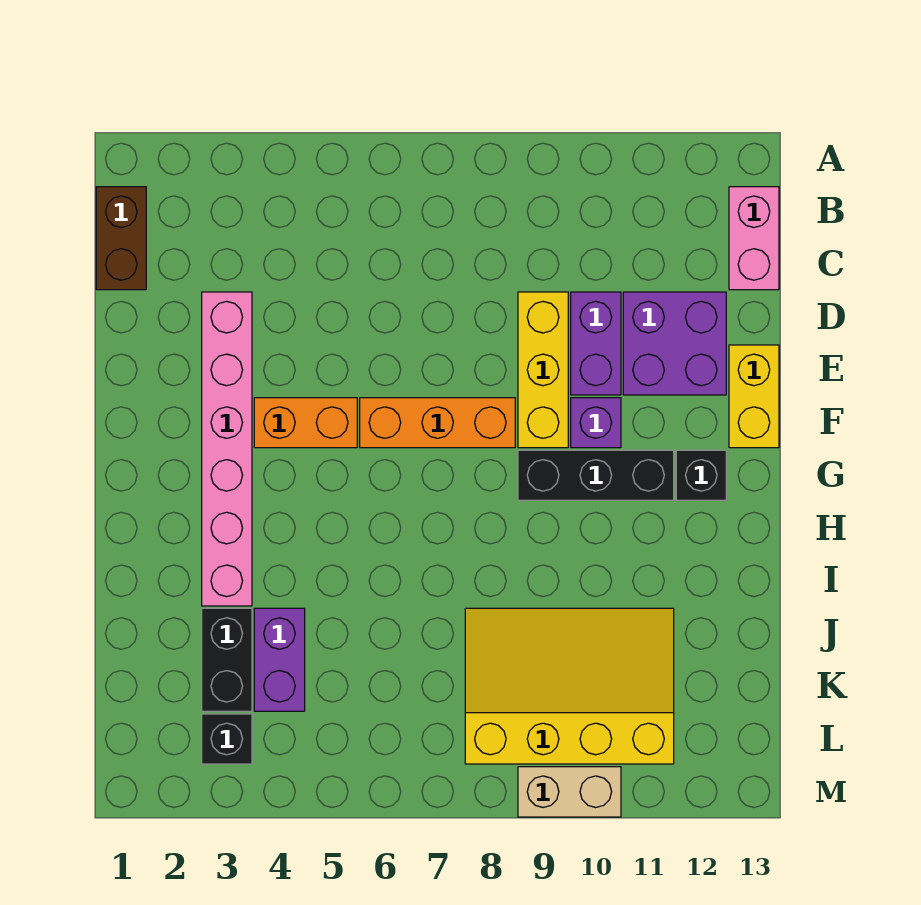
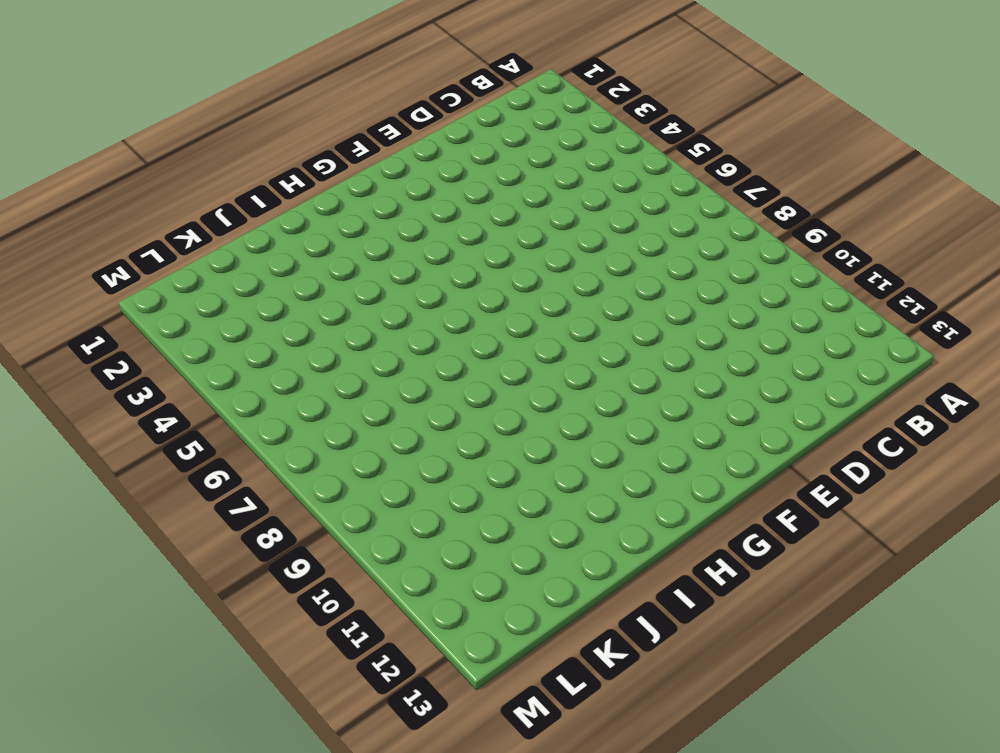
none -> brown 1x2 brick [96,187,146,290]
none -> pink 1x2 brick [729,187,779,290]
none -> pink 1x6 brick [202,292,252,606]

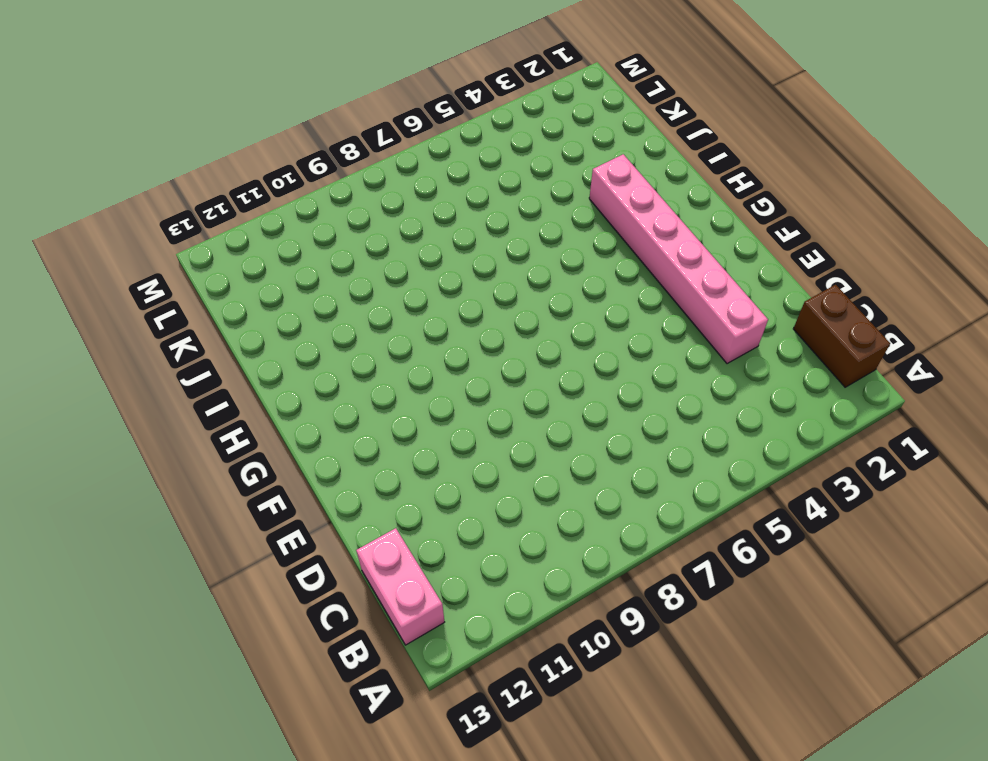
none -> yellow 1x3 brick [518,292,568,448]
none -> purple 1x2 brick [571,292,621,395]
none -> purple 2x2 brick [623,292,726,395]

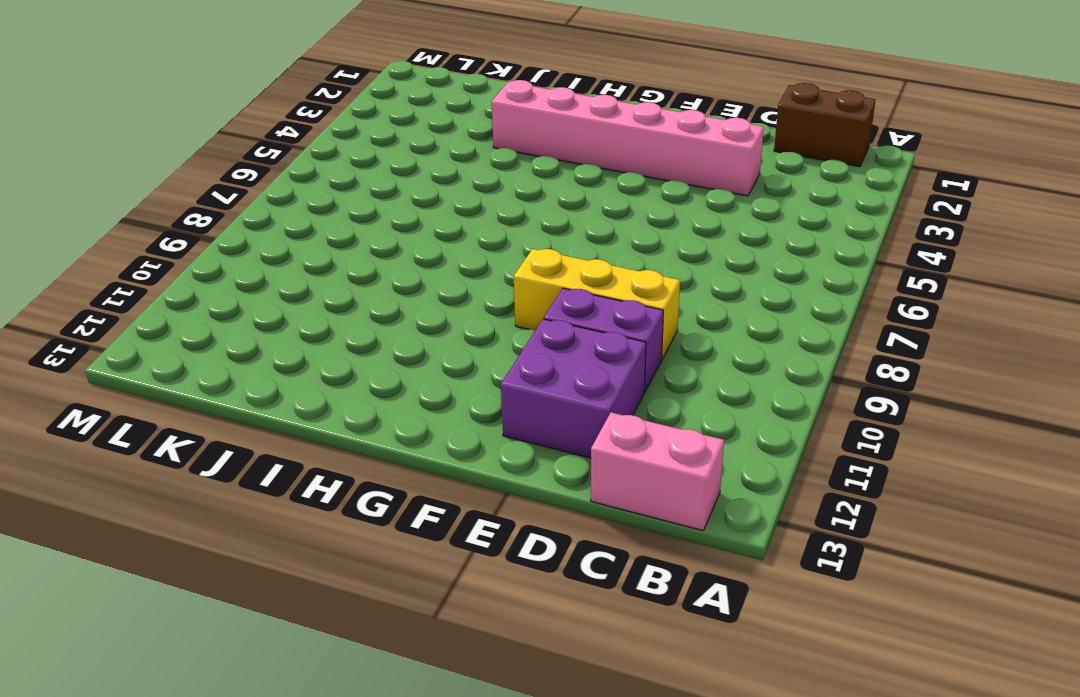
none -> yellow 1x2 brick [729,345,779,448]
none -> orange 1x2 brick [254,398,357,448]
none -> orange 1x3 brick [360,398,515,448]

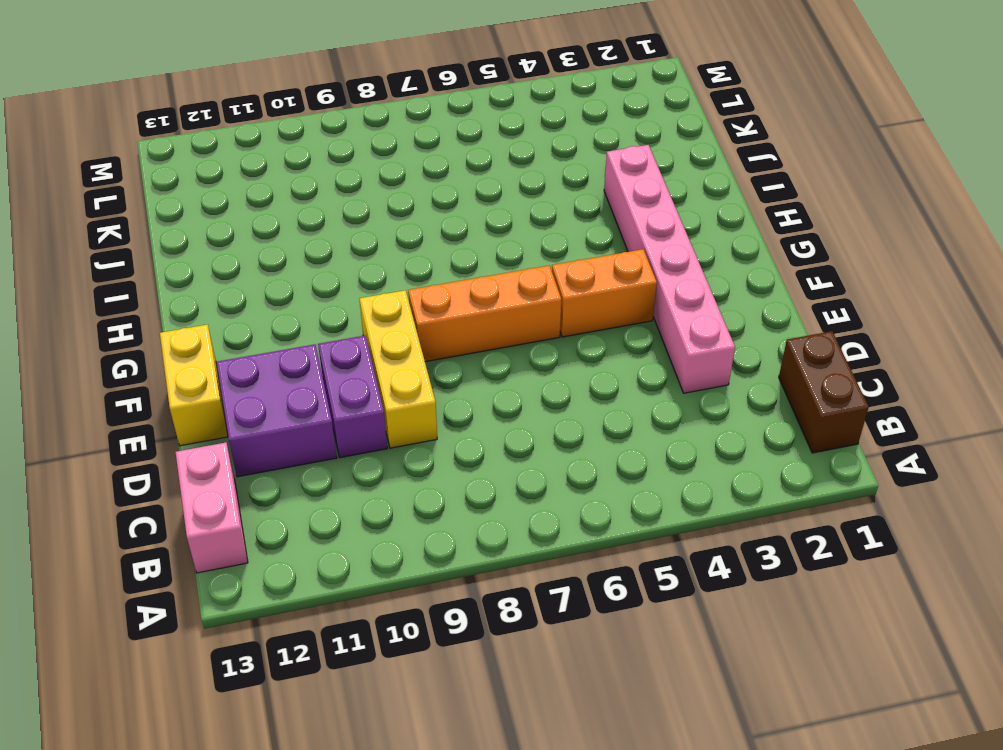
none -> purple 1x1 brick [571,398,621,448]
none -> black 1x3 brick [518,450,674,500]
none -> black 1x1 brick [676,450,726,500]

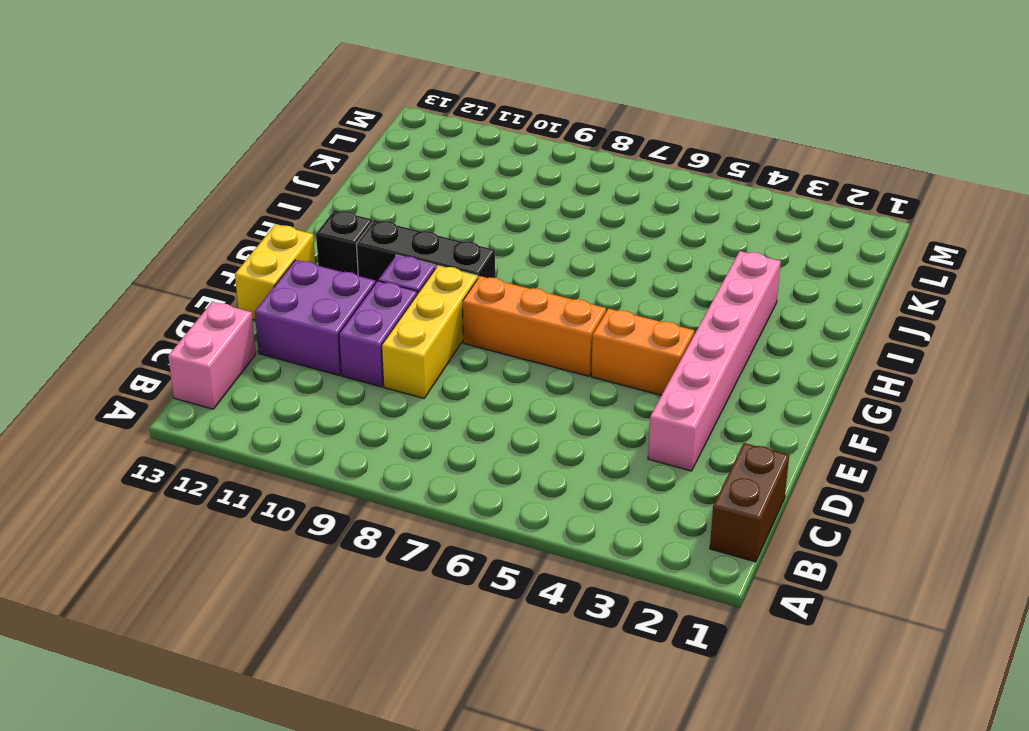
none -> black 1x2 brick [202,608,252,711]
none -> purple 1x2 brick [254,608,305,711]
none -> yellow 3x4 slope [465,608,674,764]

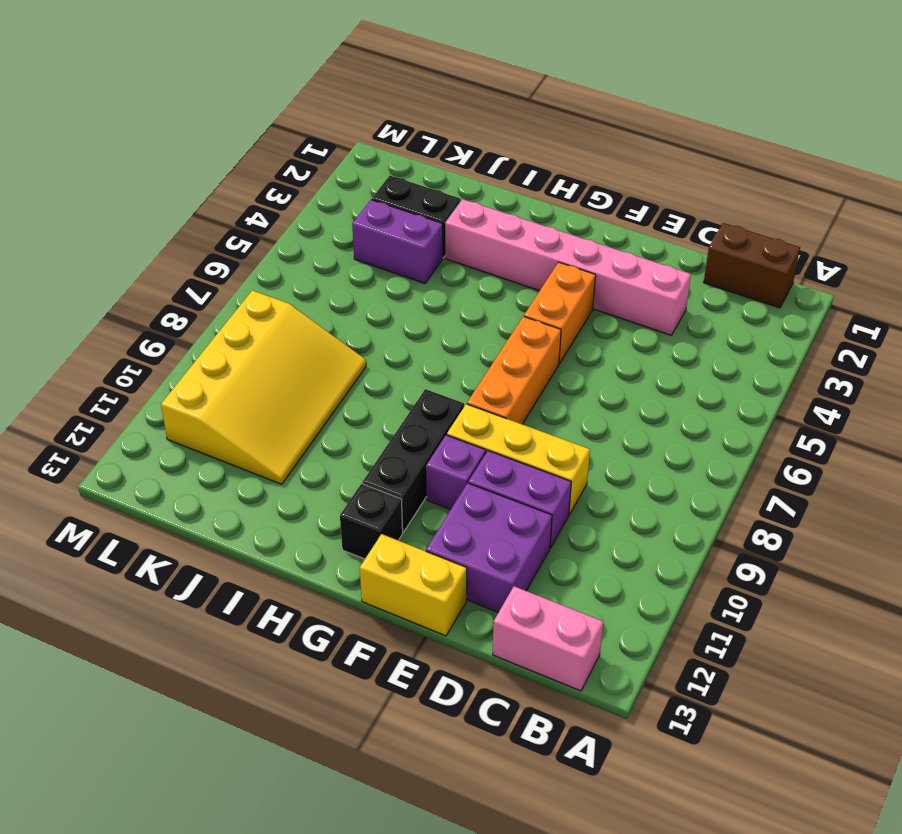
none -> black 1x1 brick [202,714,252,764]
none -> tan 1x2 brick [518,767,621,817]

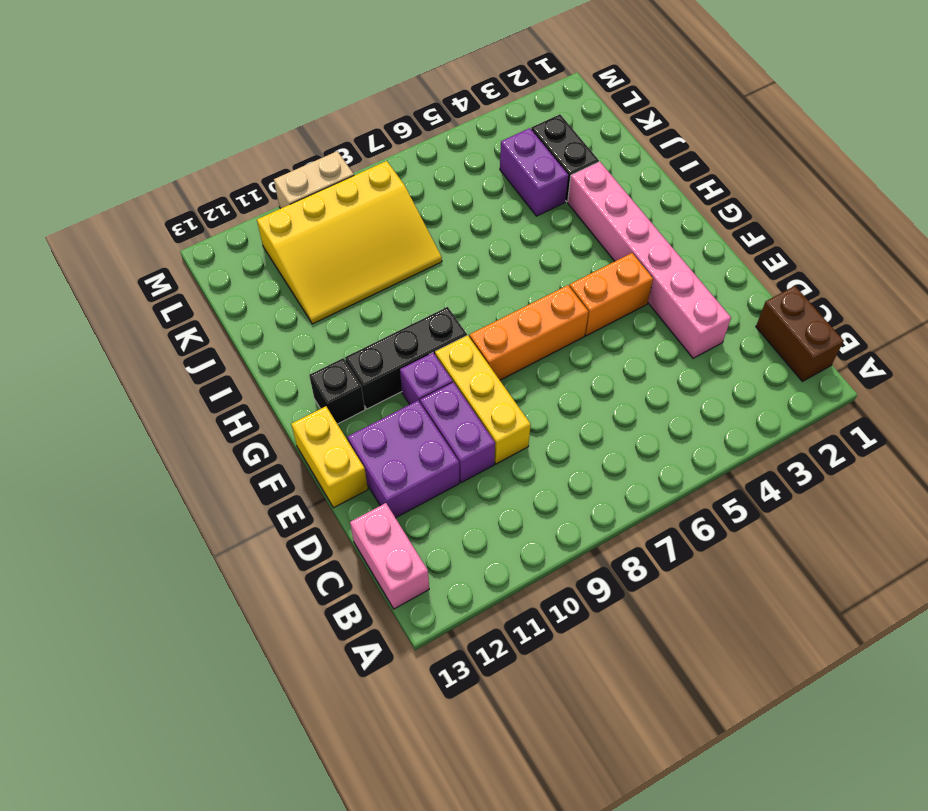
none -> black 1x1 brick [202,714,252,764]

